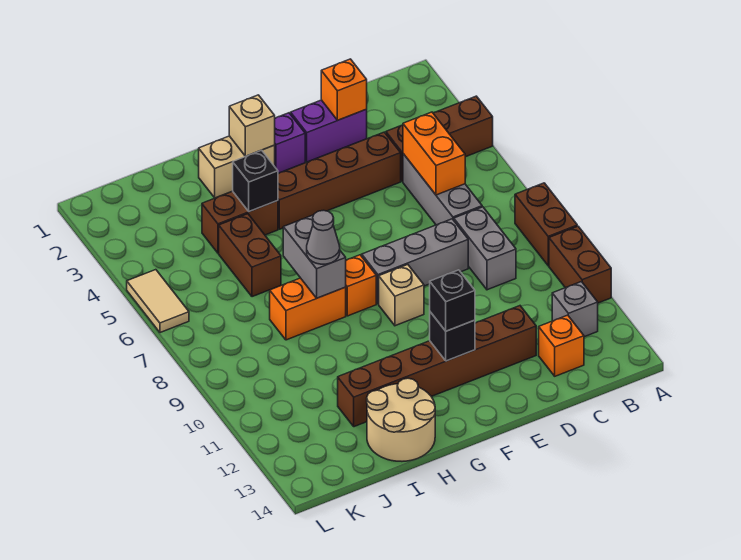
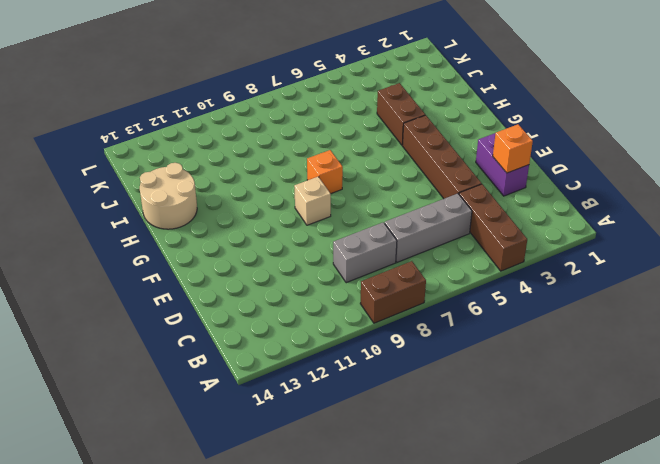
none -> brown 1x2 brick [549,226,611,303]
none -> grey 1x1 brick [552,282,598,337]
none -> orange 1x1 brick [539,315,584,376]

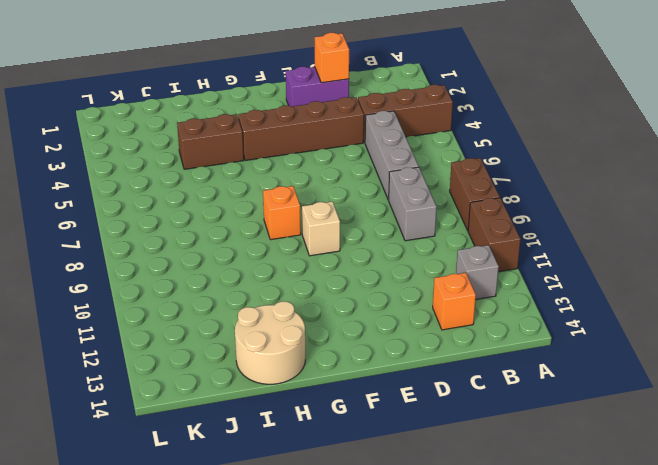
none -> grey 1x3 brick [362,219,468,304]
none -> brown 1x6 brick [338,306,536,427]
none -> purple 1x1 brick [275,113,305,173]

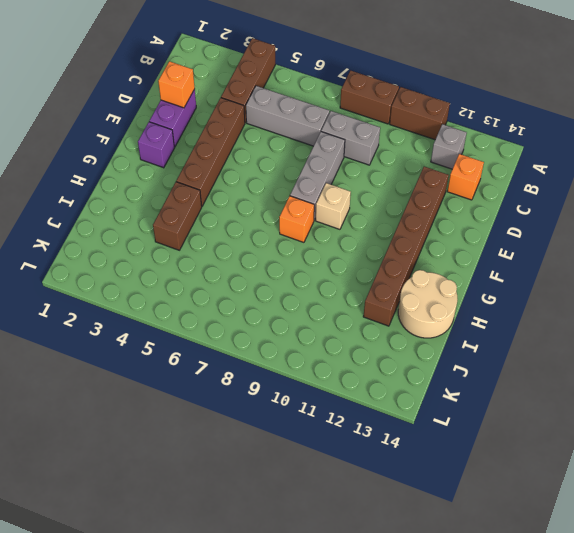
none -> tan 1x2 brick [199,136,275,198]
none -> orange 1x2 brick [270,278,346,340]
none -> brown 1x2 brick [219,214,281,297]

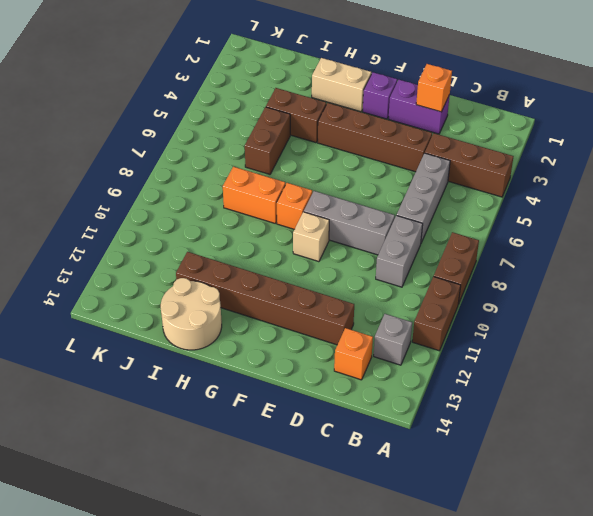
none -> tan 1x2 tile [127,270,189,333]
none -> orange 1x2 brick [403,112,465,195]
none -> black 1x1 brick [430,312,475,361]

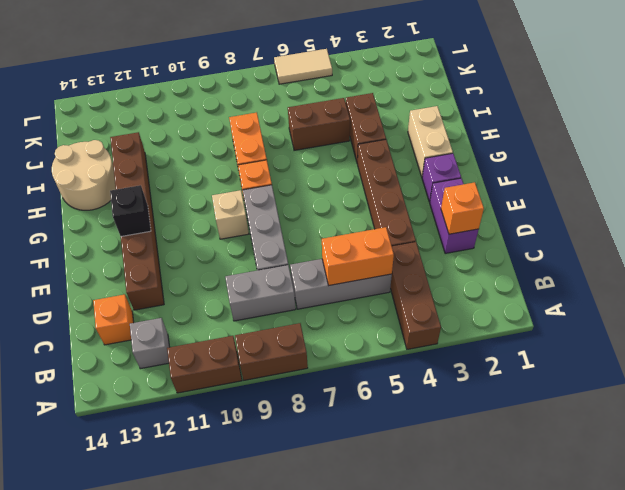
none -> tan 1x1 brick [229,95,275,156]
none -> black 1x1 brick [233,150,278,212]
none -> grey 1x2 brick [283,215,346,298]

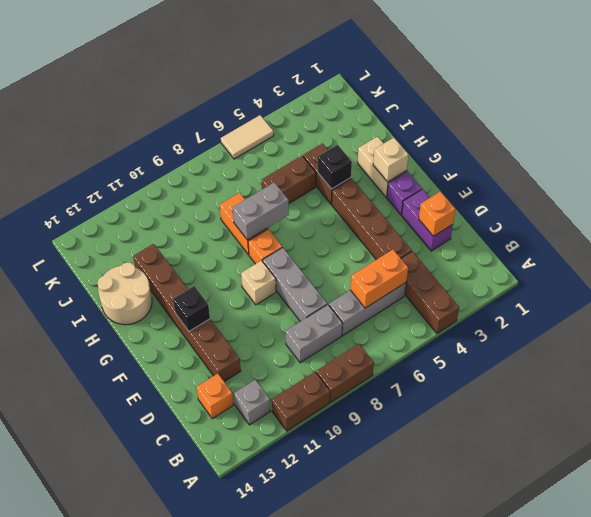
none -> black 1x1 brick [430,270,475,331]
none -> grey 1x1 cone [307,210,340,264]

